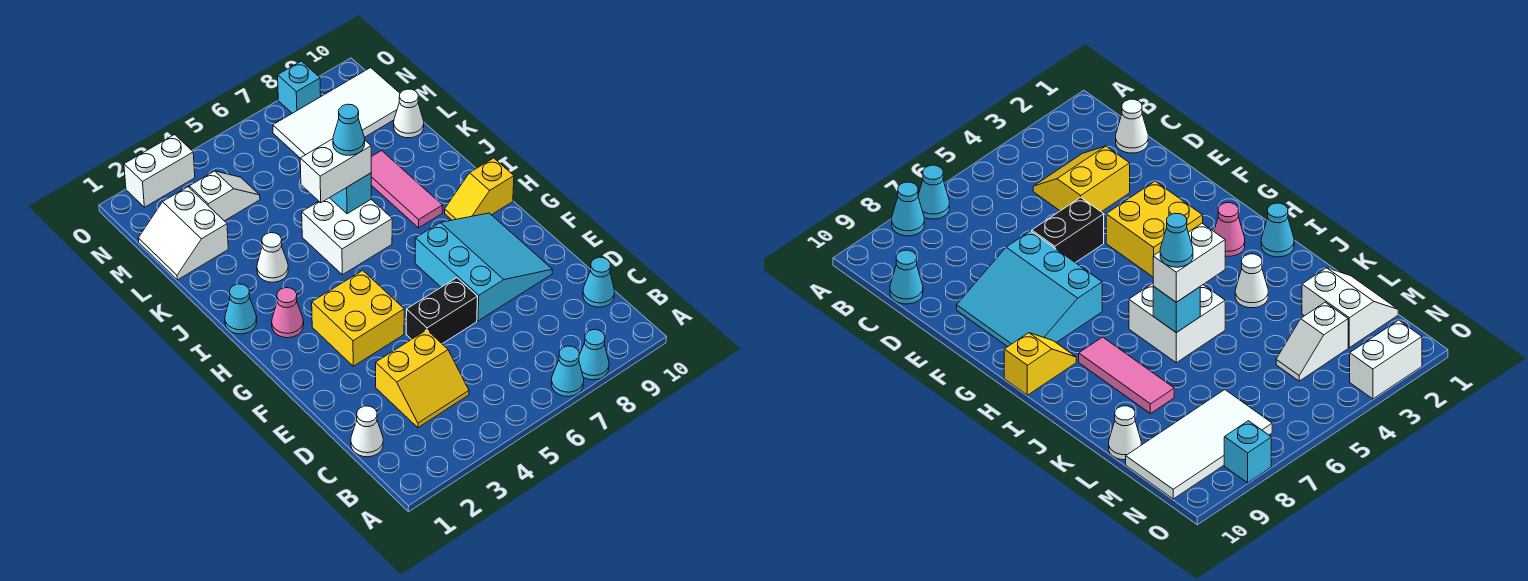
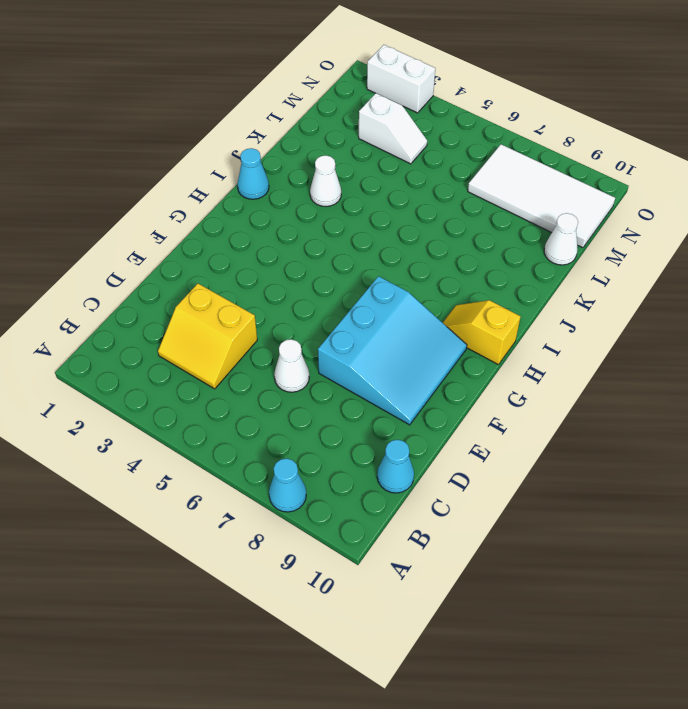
white 1x1 cone [274,339,309,392] -> white 1x1 cone moved to [351,406,383,457]
none -> cyan 1x1 cone [551,346,584,397]
none -> black 1x2 brick [406,278,478,344]
none -> yellow 2x2 brick [312,270,404,366]

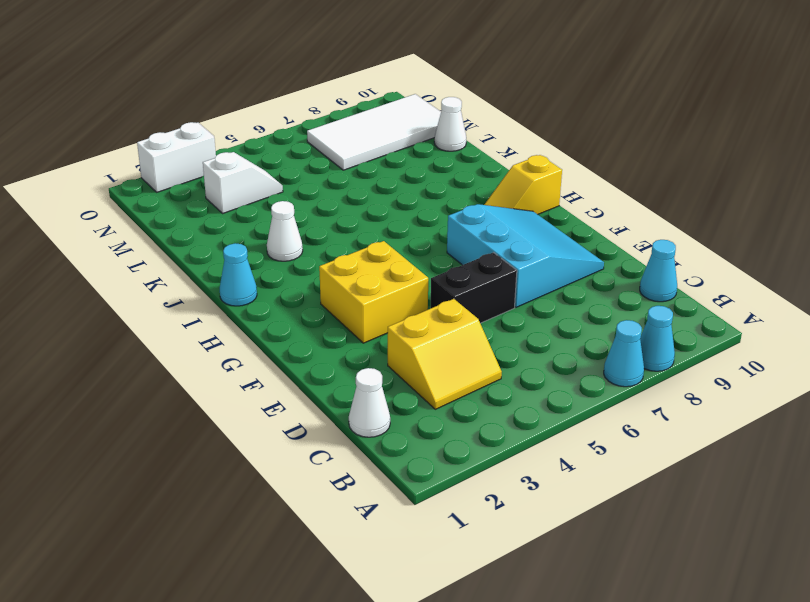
none -> pink 1x1 cone [272,288,304,338]
none -> white 2x2 brick [302,198,392,275]
none -> pink 1x3 tile [371,151,443,228]

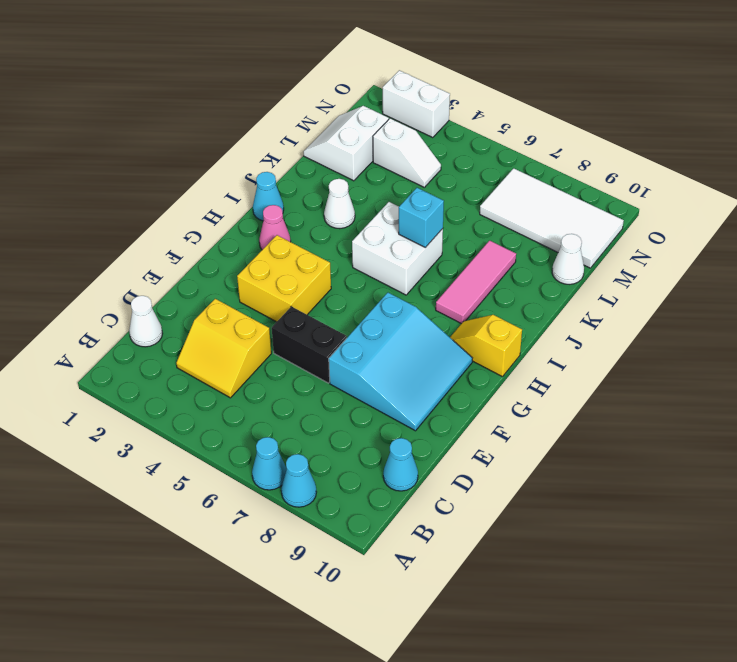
none -> cyan 1x1 brick [278,61,321,113]
none -> white 1x2 brick [300,139,371,203]
none -> cyan 1x1 cone [333,104,365,155]

